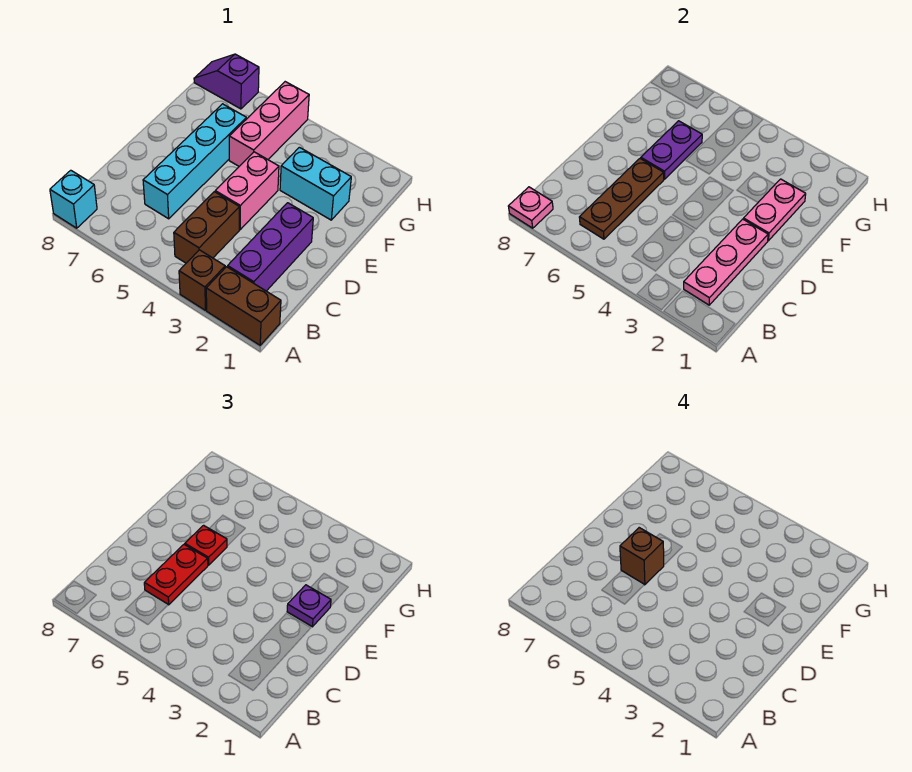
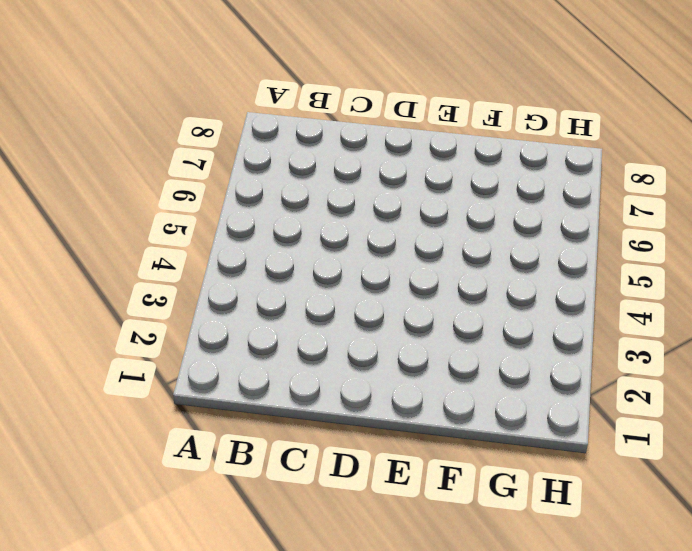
none -> brown 1x2 brick [206,267,281,345]
none -> brown 1x1 brick [179,250,225,310]
none -> cyan 1x1 brick [50,170,97,228]

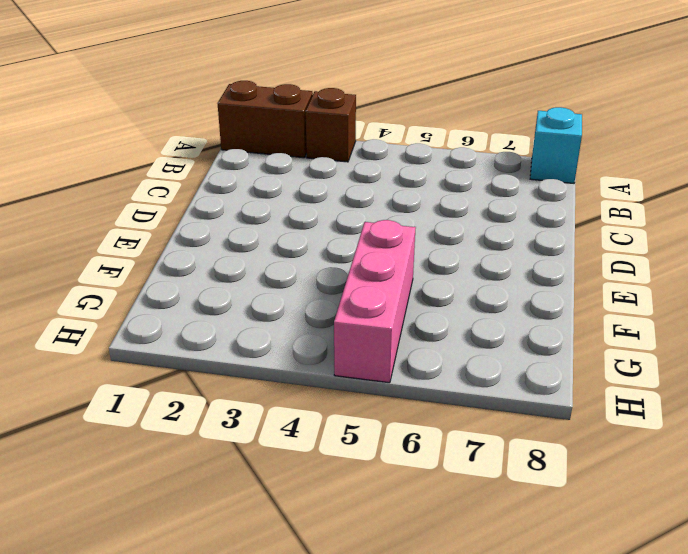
none -> purple 1x3 brick [228,203,313,291]
none -> brown 1x2 brick [174,192,239,263]
none -> cyan 1x4 brick [143,104,246,219]

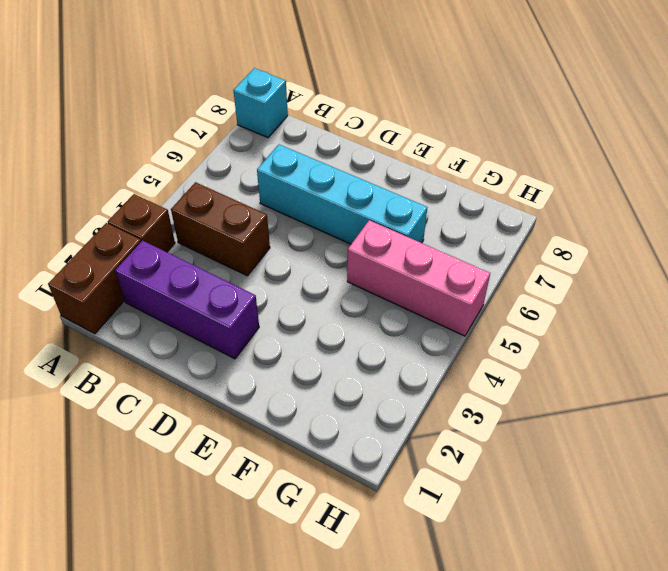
none -> pink 1x2 brick [215,152,279,230]
none -> cyan 1x2 brick [280,147,351,220]
none -> purple 1x2 slope [194,54,259,109]

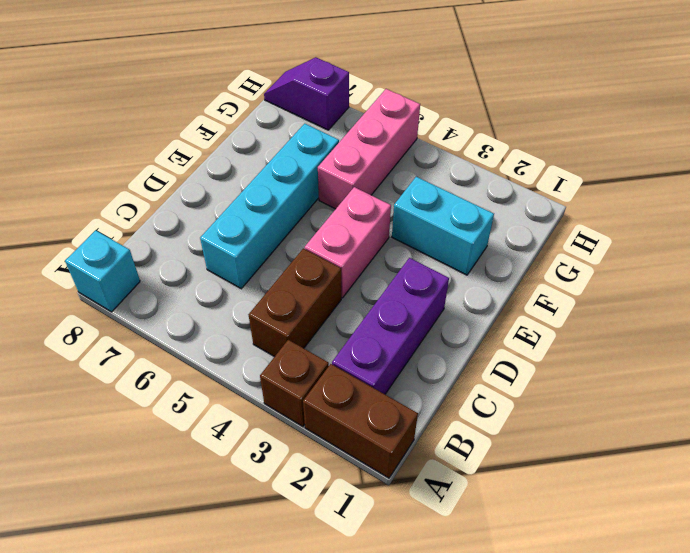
none -> pink 1x1 plate [508,187,553,228]
none -> pink 1x3 plate [684,219,768,305]
none -> brown 1x3 plate [579,158,664,239]

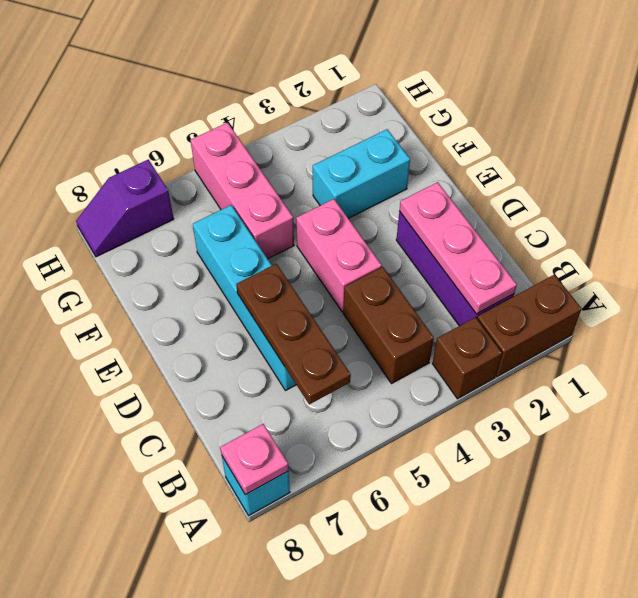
none -> pink 1x2 plate [744,179,806,241]
none -> purple 1x2 plate [641,121,702,179]
none -> red 1x2 plate [144,544,208,605]

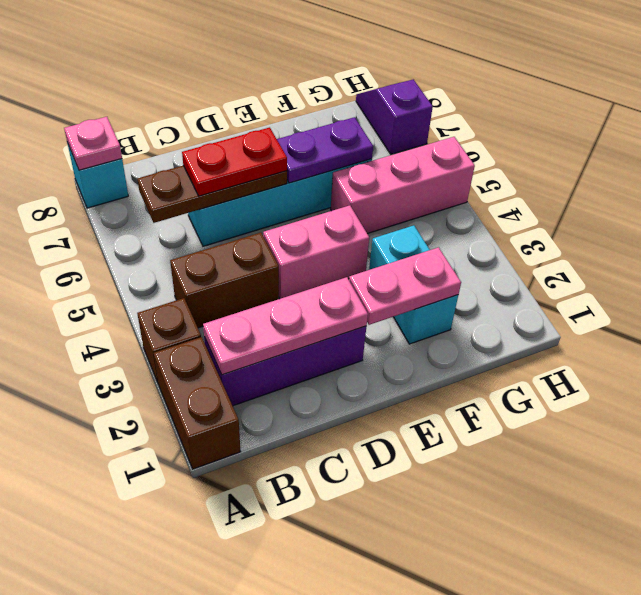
none -> purple 1x1 plate [287,585,331,627]
none -> red 1x1 plate [185,525,227,565]
none -> brown 1x1 brick [620,528,664,585]

